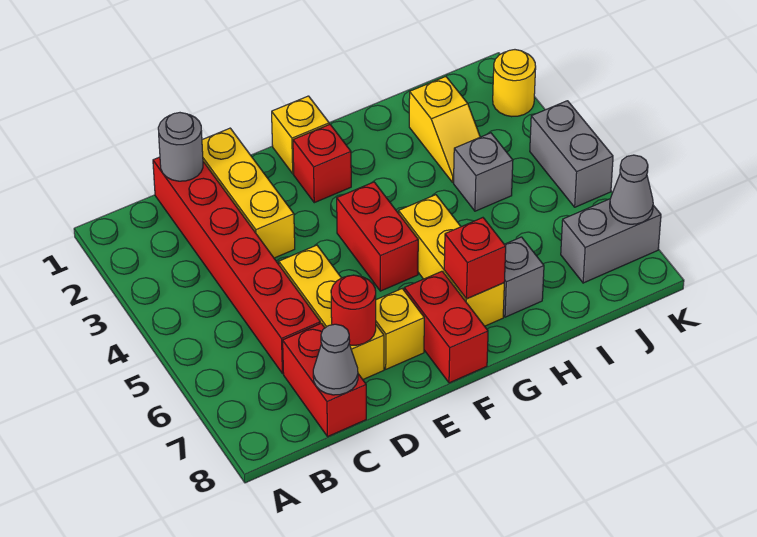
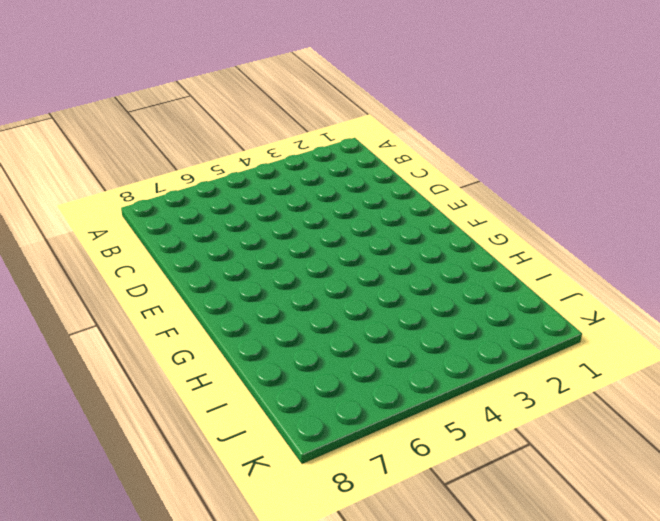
none -> red 1x6 brick [153,157,320,374]
none -> red 1x2 brick [283,323,366,436]
none -> yellow 1x3 brick [202,128,295,258]

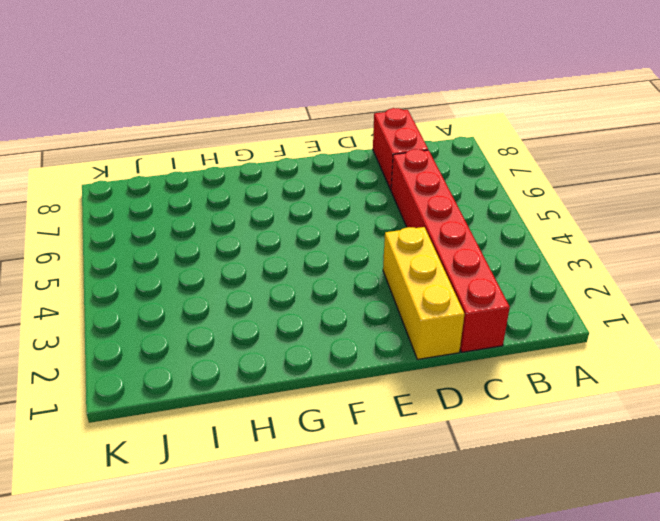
none -> yellow 1x3 brick [279,245,384,379]
none -> yellow 1x1 brick [376,289,424,369]
none -> yellow 1x1 brick [272,96,329,174]

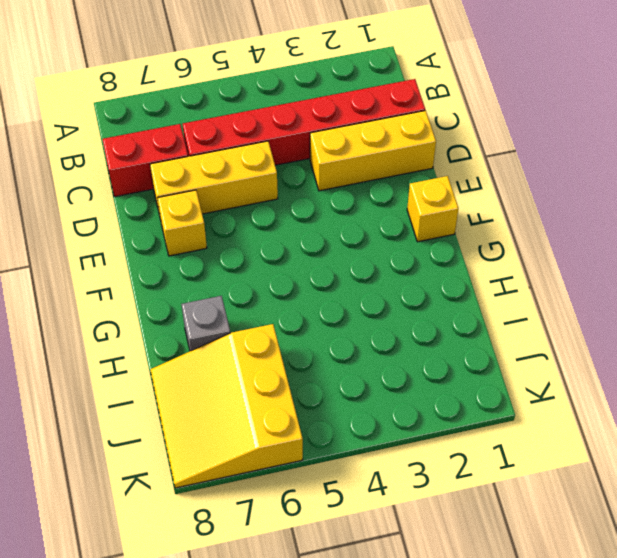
yellow 3x3 slope [150,324,303,488] -> grey 1x2 brick [561,199,661,283]
none -> red 1x1 brick [293,124,351,203]
none -> red 1x2 brick [337,182,418,291]
none -> red 1x2 brick [404,271,488,383]

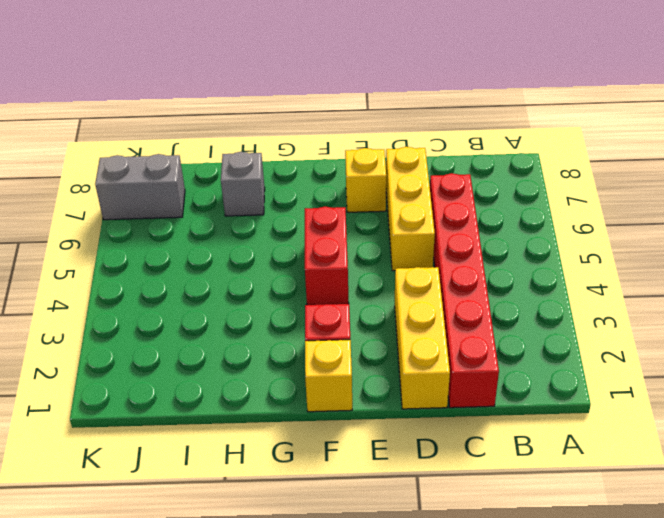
none -> red 1x2 brick [283,323,366,436]
none -> red 1x2 brick [404,271,488,383]
none -> yellow 1x3 brick [399,195,504,326]

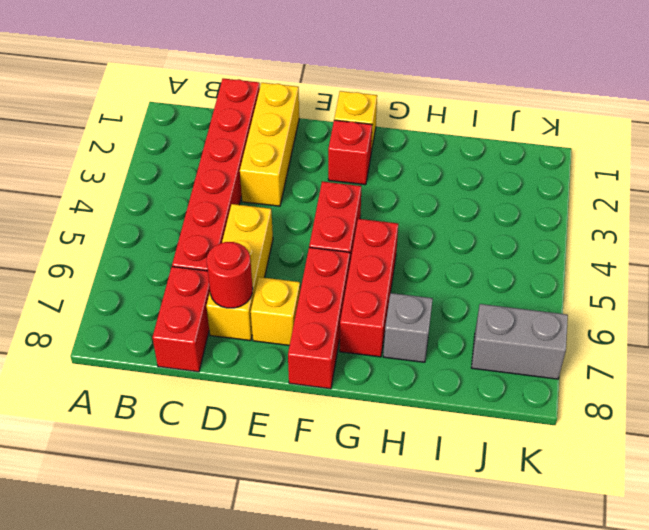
red 1x3 brick [288,247,350,389] -> red 1x2 brick [404,271,488,383]
red 1x3 brick [340,219,398,357] -> yellow 1x3 brick [399,195,504,326]
none -> yellow 1x2 slope [409,76,480,182]
none -> grey 1x1 brick [454,133,513,211]
none -> yellow 1x1 round brick [493,50,536,117]

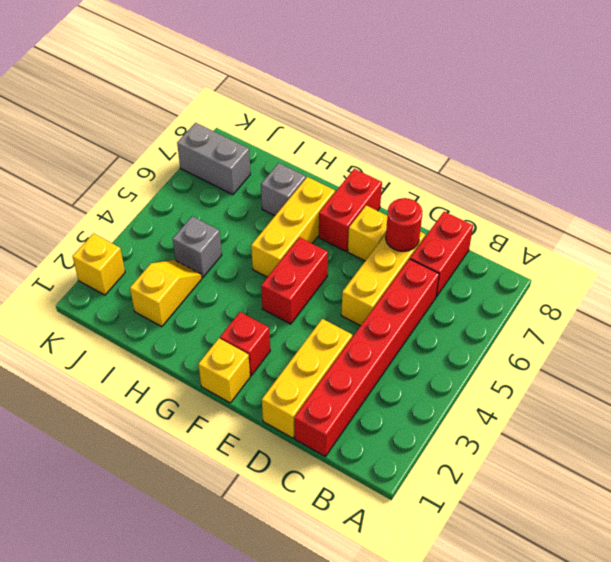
yellow 1x1 brick [73,234,125,295] -> yellow 1x1 round brick [493,50,536,117]
none -> grey 1x2 brick [530,101,613,207]
none -> grey 1x1 round brick [158,113,203,181]
none -> grey 1x1 cone [313,324,358,395]

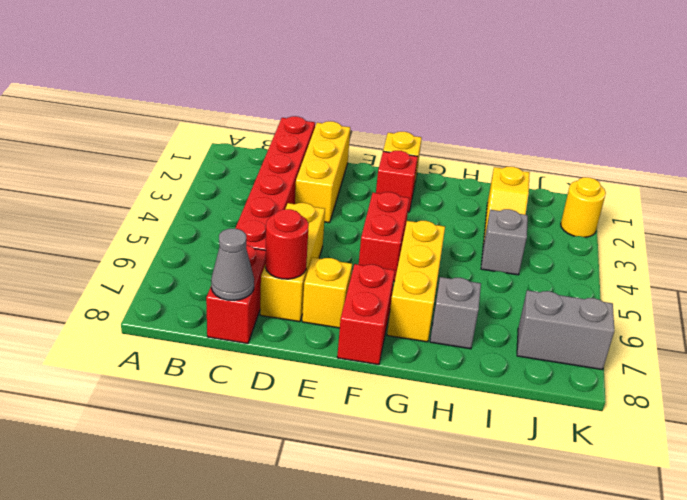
none -> grey 1x2 brick [530,101,613,207]
none -> grey 1x1 round brick [158,113,203,181]
none -> red 1x1 brick [444,218,506,299]

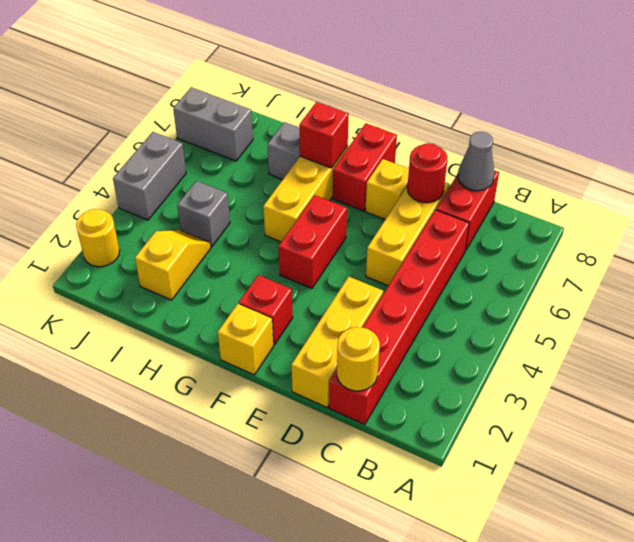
yellow 1x1 round brick [337,327,380,391] -> grey 1x1 round brick [158,113,203,181]
none -> grey 1x1 cone [610,155,653,224]

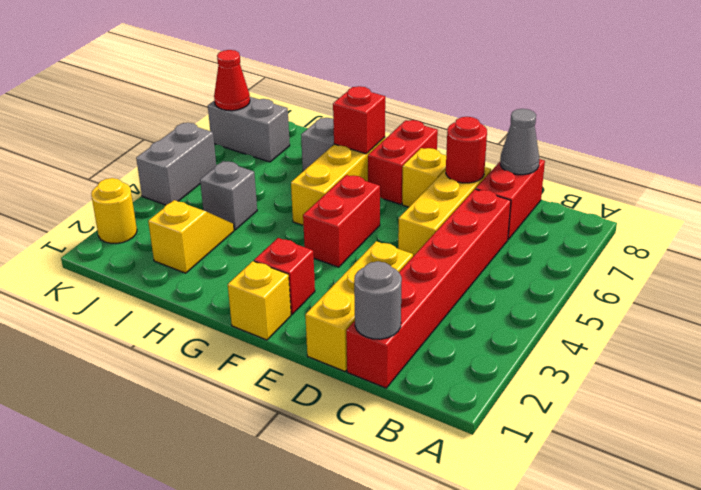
red 1x1 cone [214,50,250,111] -> grey 1x1 cone [610,155,653,224]

